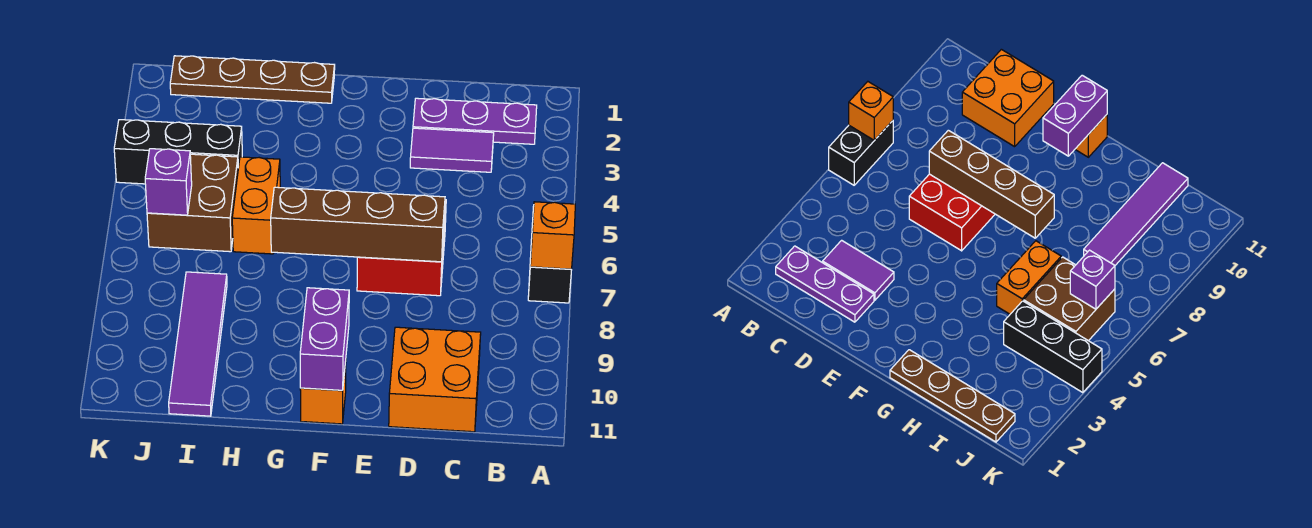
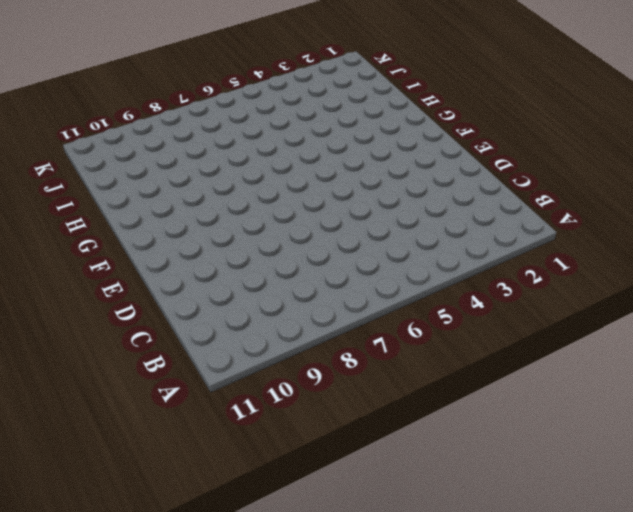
none -> black 1x2 brick [528,207,572,303]
none -> purple 1x3 plate [413,98,537,144]
none -> purple 1x2 tile [410,128,494,172]

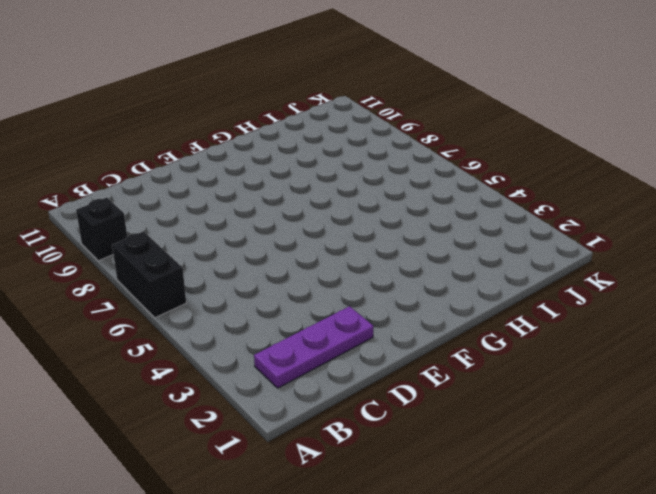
black 1x1 brick [76,198,127,261] -> none
none -> purple 1x2 tile [410,128,494,172]
none -> orange 2x2 brick [389,327,481,432]
none -> red 2x2 brick [357,200,446,296]

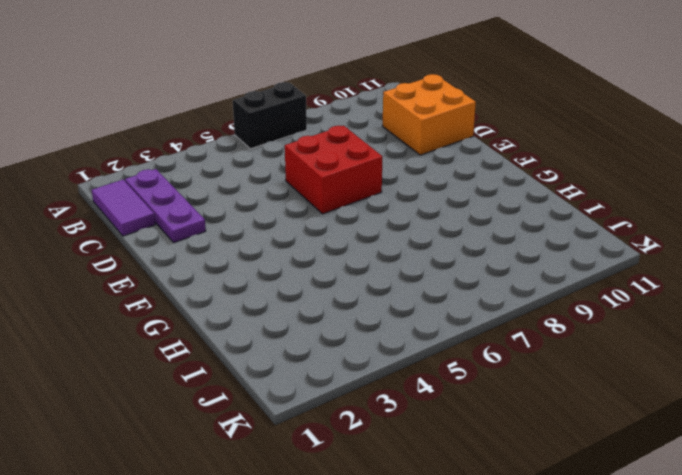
purple 1x2 tile [92,180,155,236] -> purple 1x2 tile moved to [410,128,494,172]
none -> orange 1x1 brick [300,362,346,424]
none -> brown 1x4 plate [170,56,335,103]
none -> orange 1x2 brick [232,157,280,254]

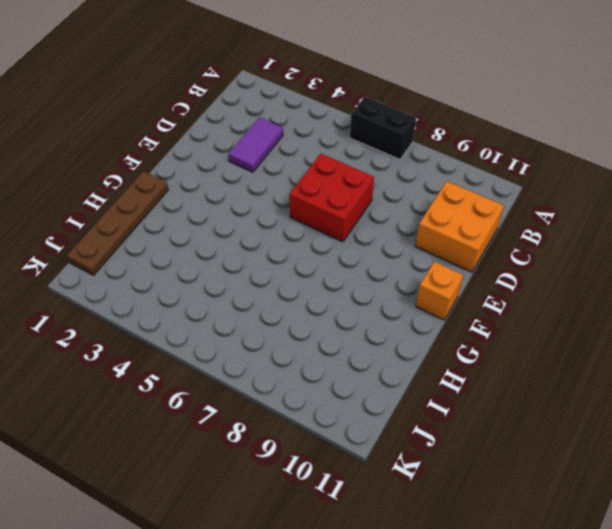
none -> purple 1x3 plate [413,98,537,144]
none -> orange 1x2 brick [232,157,280,254]
none -> black 1x3 brick [114,120,242,184]

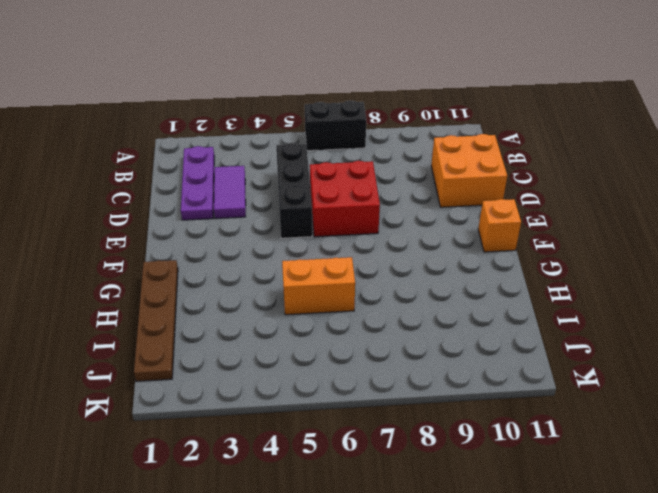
black 1x3 brick [276,143,312,238] -> black 1x3 brick moved to [114,120,242,184]
none -> brown 2x2 brick [147,154,238,252]
none -> purple 1x4 tile [169,272,227,416]
none -> orange 1x1 brick [530,202,575,269]

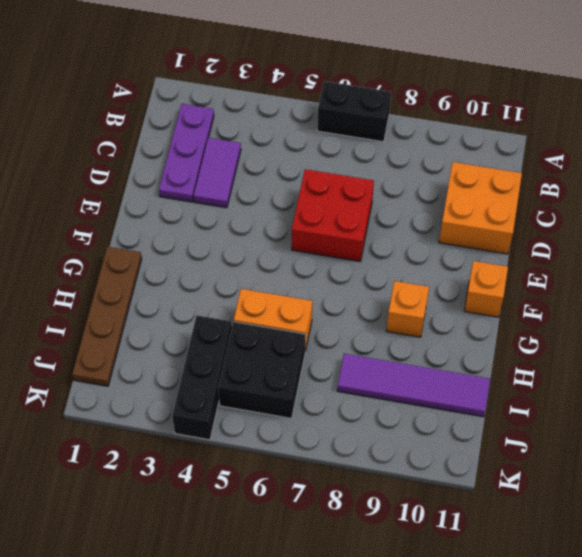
orange 1x1 brick [386,281,429,337] -> orange 1x1 brick moved to [530,202,575,269]
black 2x2 brick [218,322,306,418] -> brown 2x2 brick [147,154,238,252]
none -> brown 1x4 brick [271,187,445,262]
none -> purple 1x2 brick [300,288,349,390]
none -> purple 1x1 brick [145,149,192,215]

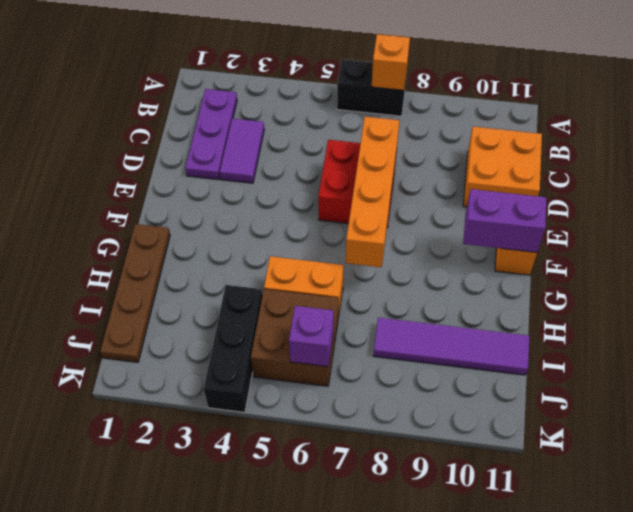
orange 1x4 brick [346,117,399,267] -> brown 1x4 brick [271,187,445,262]

